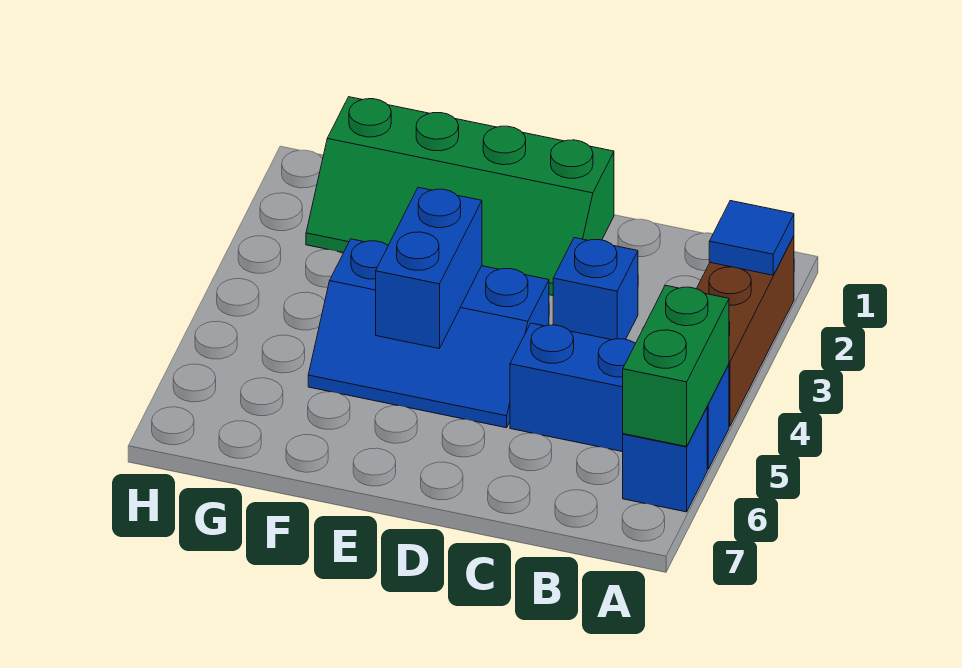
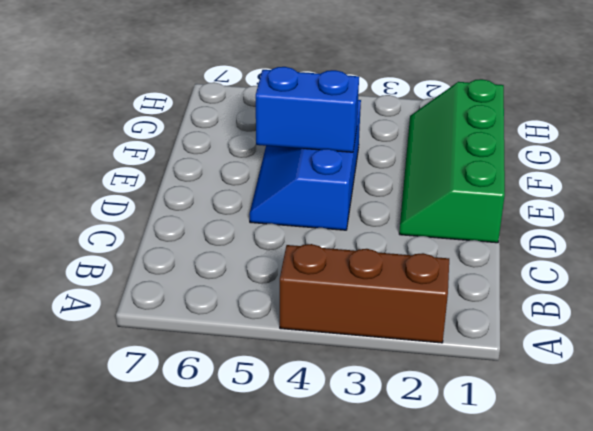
none -> blue 1x3 brick [510,323,729,469]
none -> blue 1x1 brick [623,408,707,512]

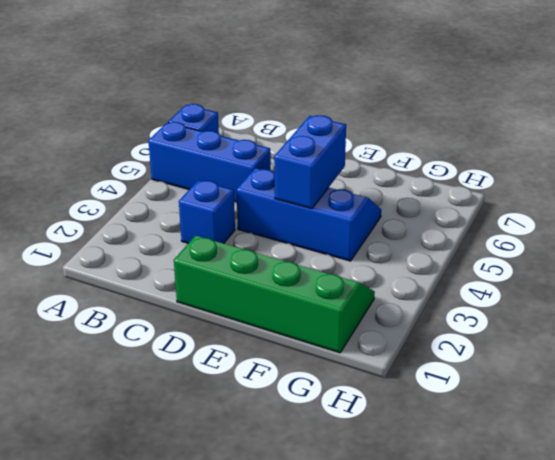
none -> brown 1x3 brick [697,236,794,426]
none -> blue 1x1 tile [709,201,794,275]

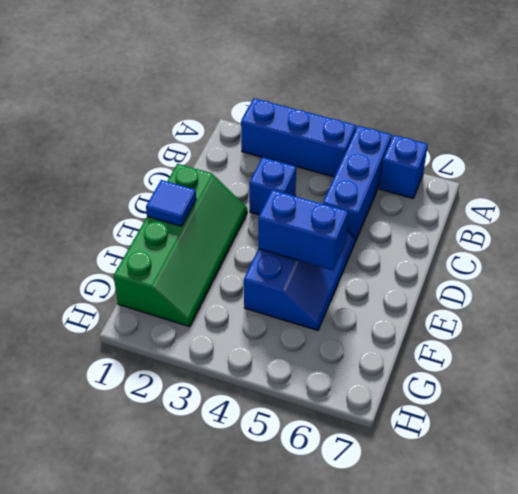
blue 1x3 brick [241,98,356,177] -> brown 1x3 brick [697,236,794,426]
blue 1x1 tile [146,180,196,226] -> blue 1x1 tile moved to [709,201,794,275]
none -> green 1x2 brick [623,285,729,447]

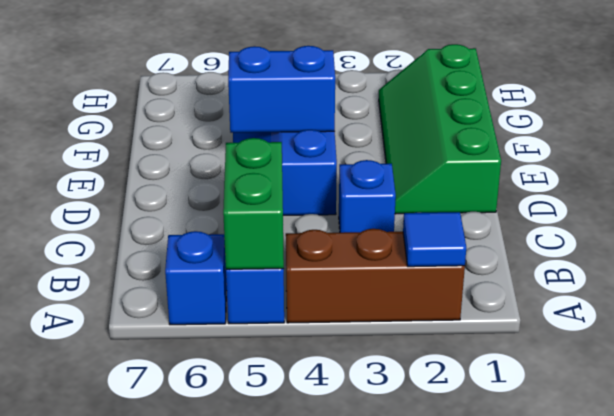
green 1x2 brick [223,138,284,269] -> green 1x2 brick turned to [623,285,729,447]

